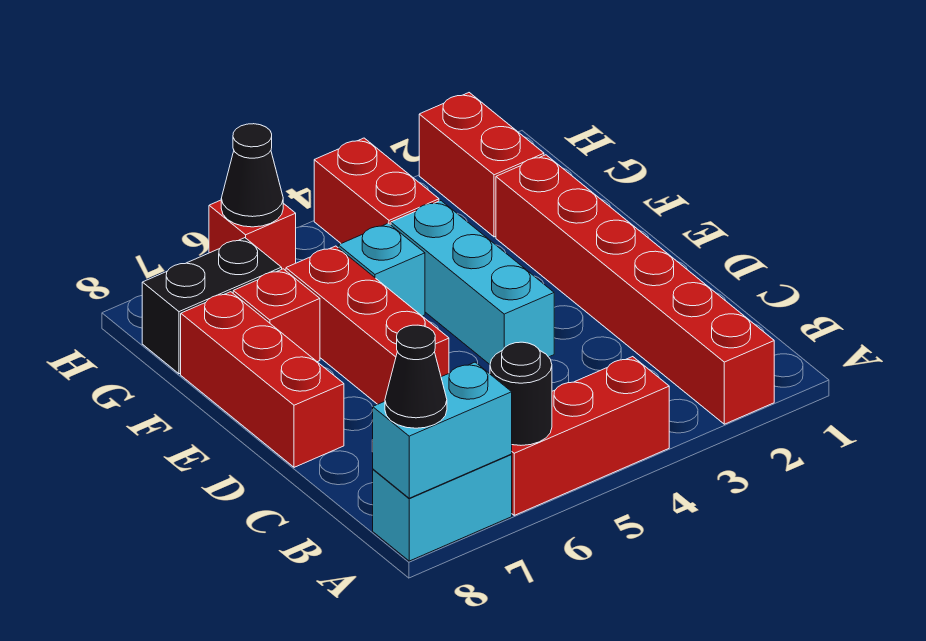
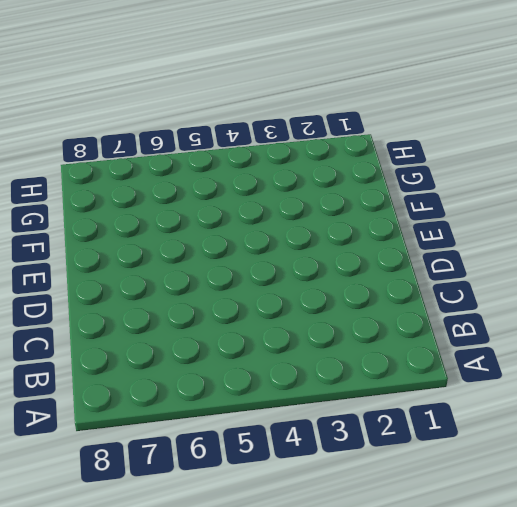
none -> red 1x6 brick [496,155,774,424]
none -> red 1x3 brick [511,357,669,515]
none -> cyan 1x2 brick [373,454,512,561]

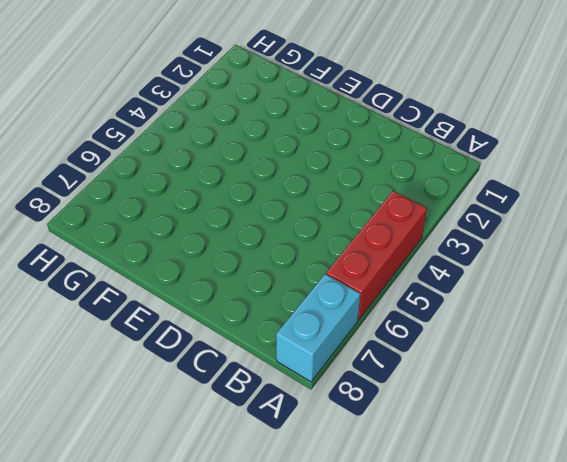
none -> red 1x6 brick [496,155,774,424]
none -> cyan 1x3 brick [391,201,554,364]
none -> red 1x3 brick [286,246,449,404]

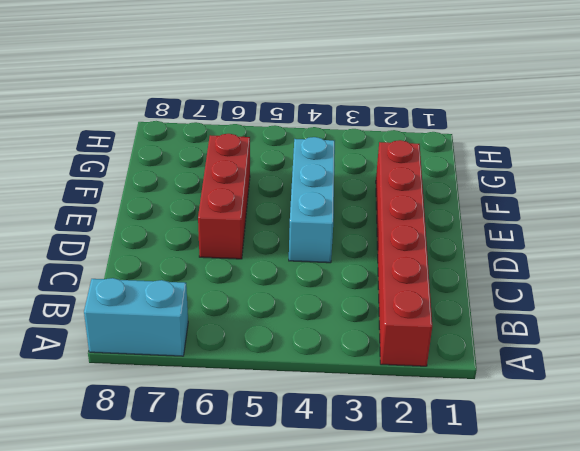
none -> red 1x3 brick [511,357,669,515]
none -> red 1x3 brick [181,292,344,467]
none -> cyan 1x1 brick [338,223,425,316]

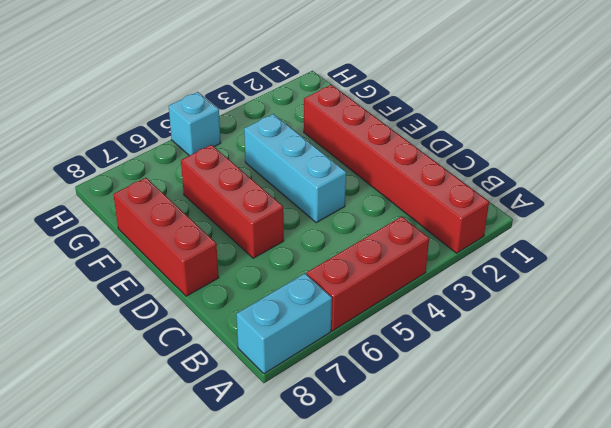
cyan 1x1 brick [169,92,221,156] -> cyan 1x1 brick moved to [338,223,425,316]
none -> red 1x1 brick [233,269,320,362]
none -> red 1x2 brick [419,93,544,237]
none -> red 1x2 brick [314,138,439,244]

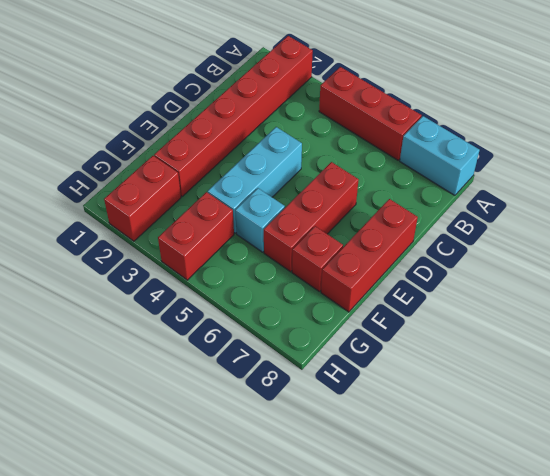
none -> black 1x2 brick [142,238,282,374]
none -> red 1x1 brick [209,200,296,271]
none -> black 1x1 round brick [490,342,552,445]

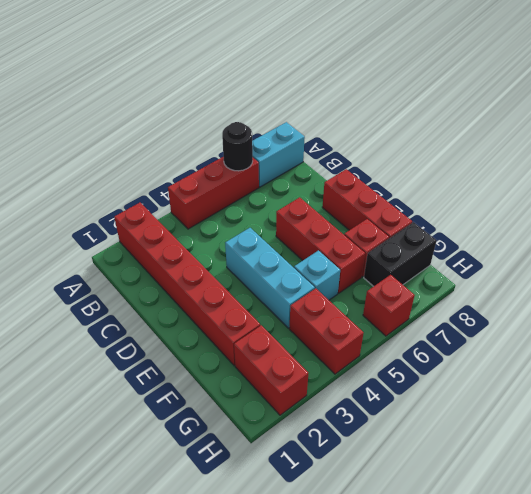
none -> cyan 1x2 brick [372,362,512,498]
none -> black 1x1 cone [221,124,283,227]
none -> black 1x1 cone [385,325,447,428]

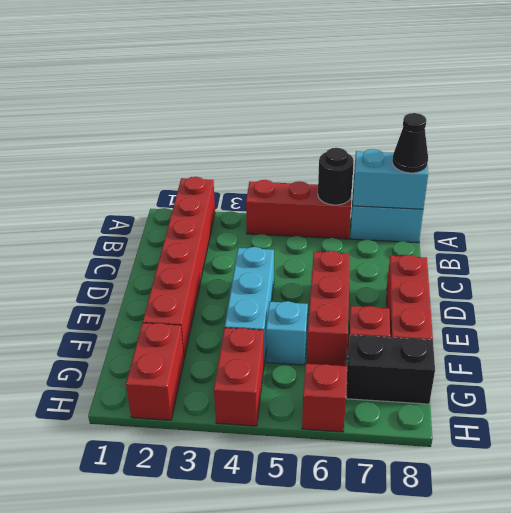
none -> black 1x1 cone [221,124,283,227]

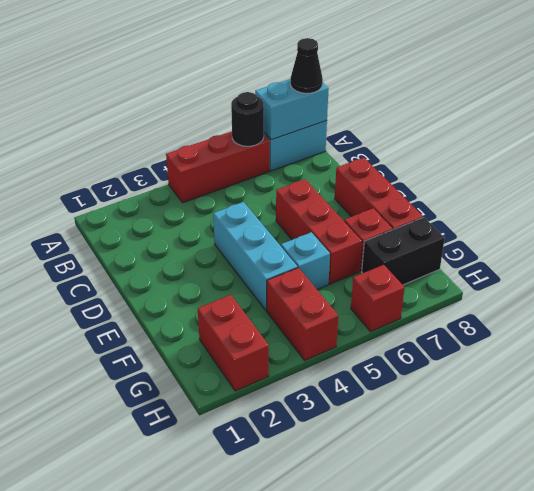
none -> red 1x6 brick [496,155,774,424]
none -> black 1x1 cone [221,124,283,227]

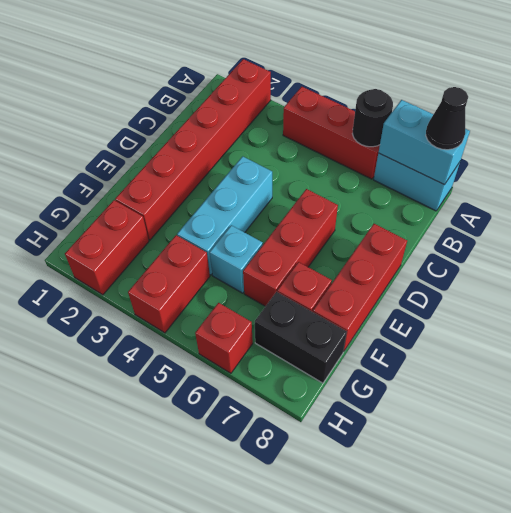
none -> black 1x1 cone [221,124,283,227]

